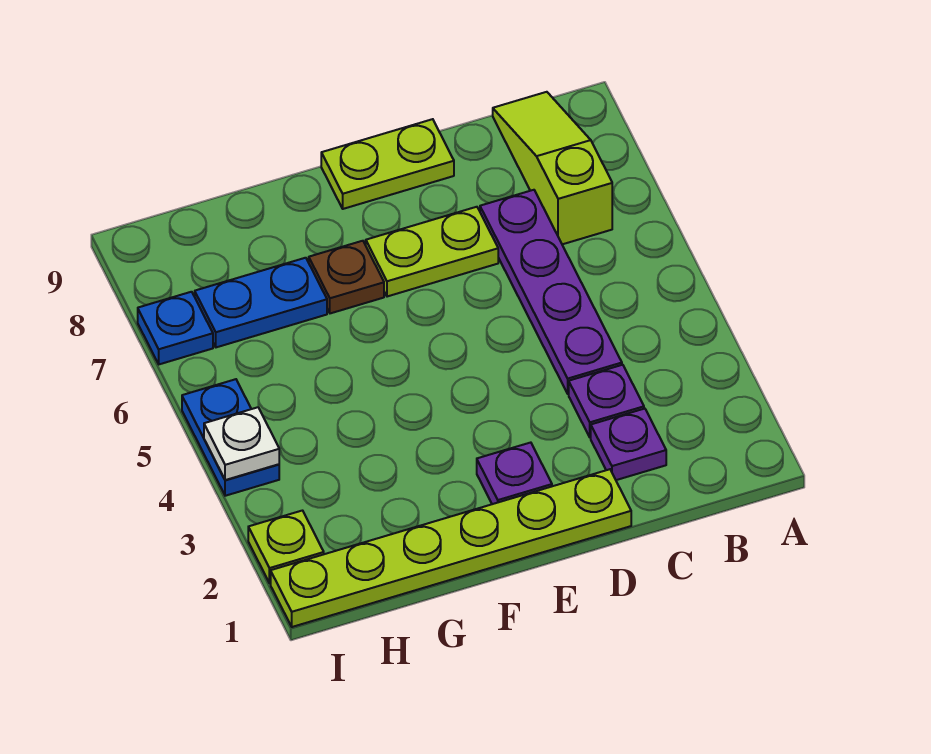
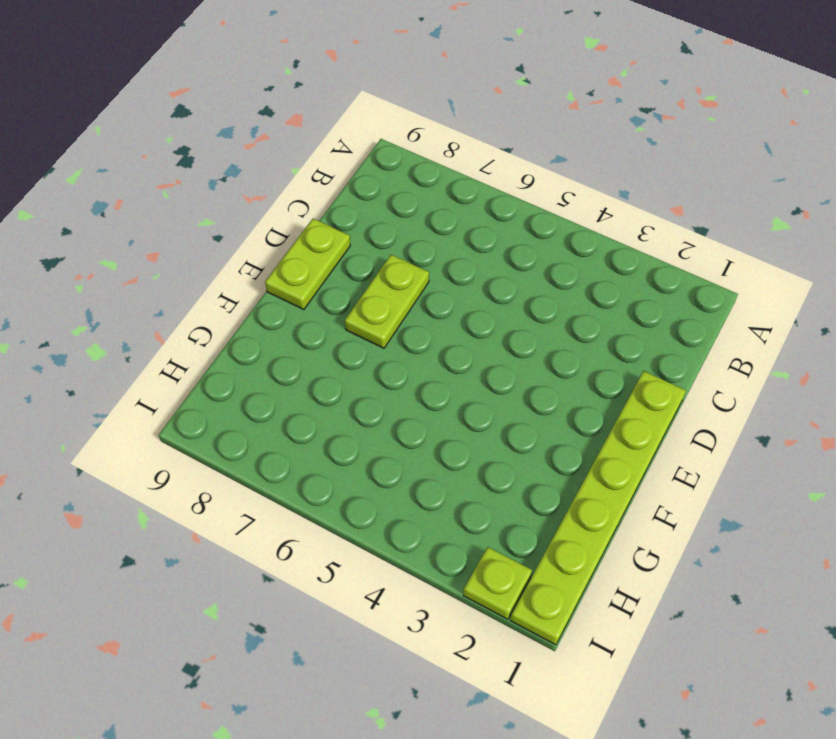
none -> lime 1x3 slope [493,92,612,244]
none -> purple 1x1 plate [591,409,666,480]
none -> purple 1x1 plate [569,365,644,437]

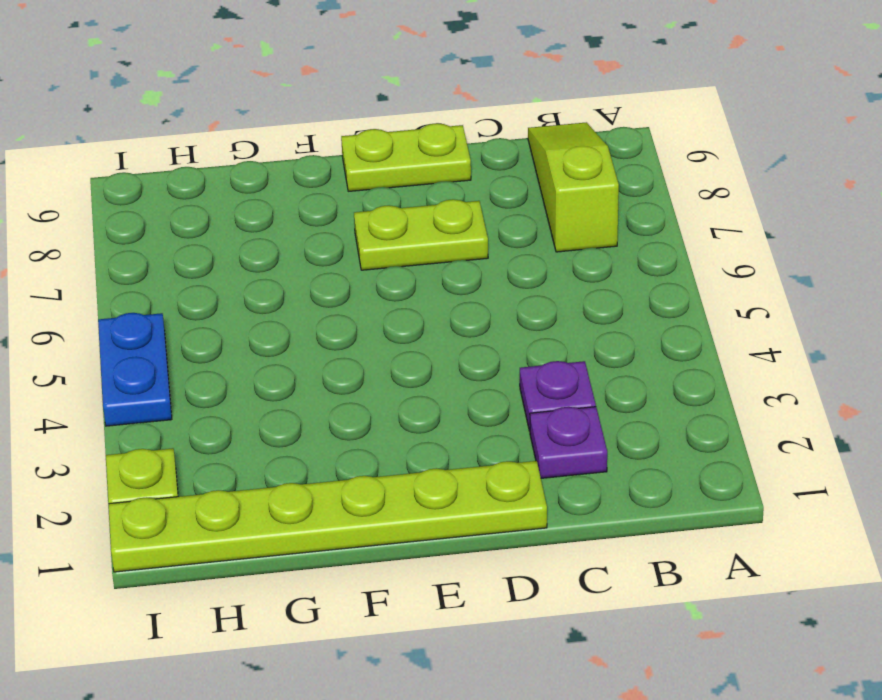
none -> purple 1x4 plate [480,190,622,394]
none -> purple 1x1 plate [477,443,552,504]
none -> brown 1x1 plate [309,241,384,313]

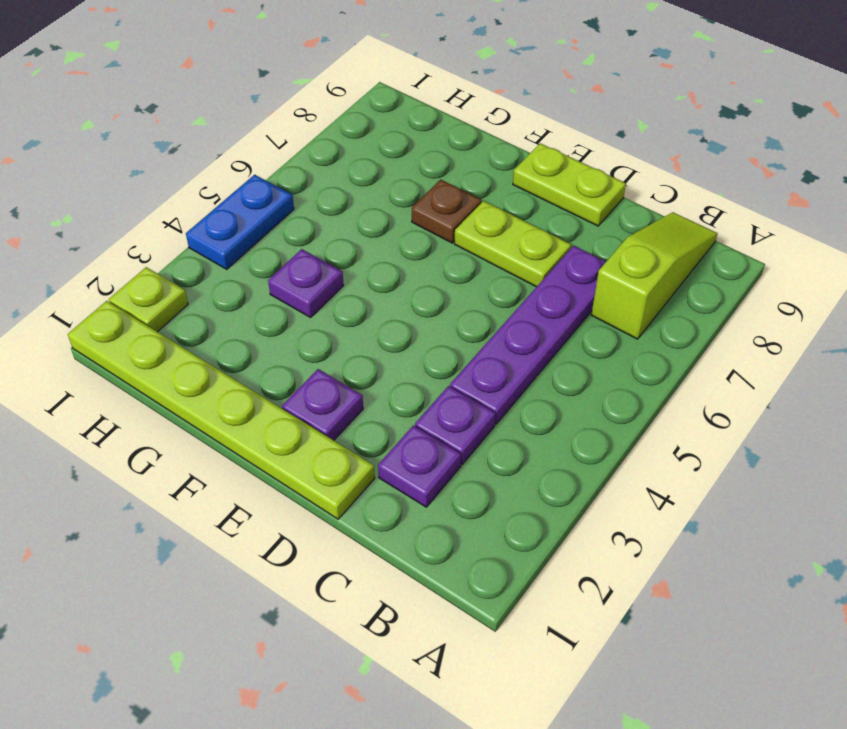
purple 1x1 plate [268,249,344,318] -> none
none -> blue 1x2 plate [195,258,327,347]
none -> blue 1x1 plate [138,292,213,364]
none -> white 1x1 plate [204,407,279,480]

